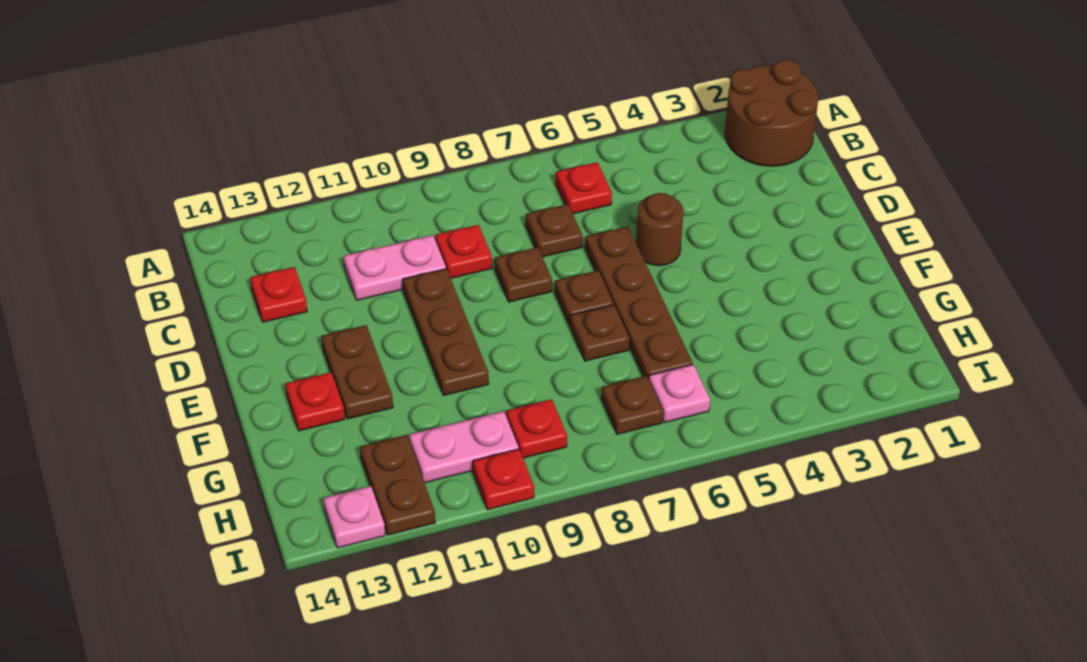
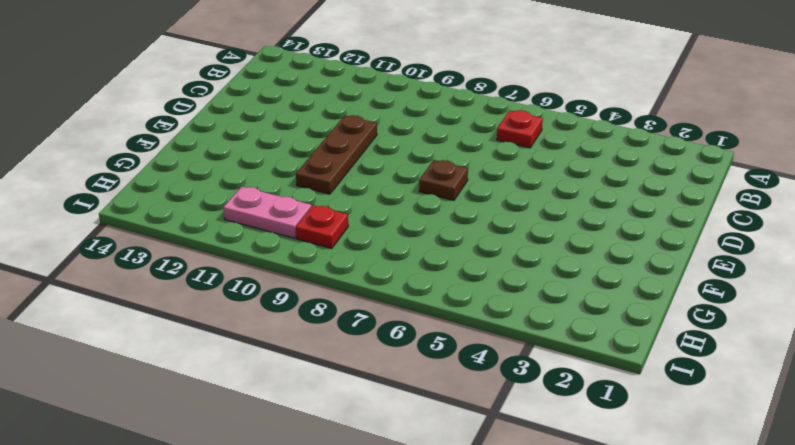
none -> brown 2x2 round brick [725,60,818,166]
none -> brown 1x1 plate [526,204,583,257]
none -> red 1x1 plate [435,225,492,278]

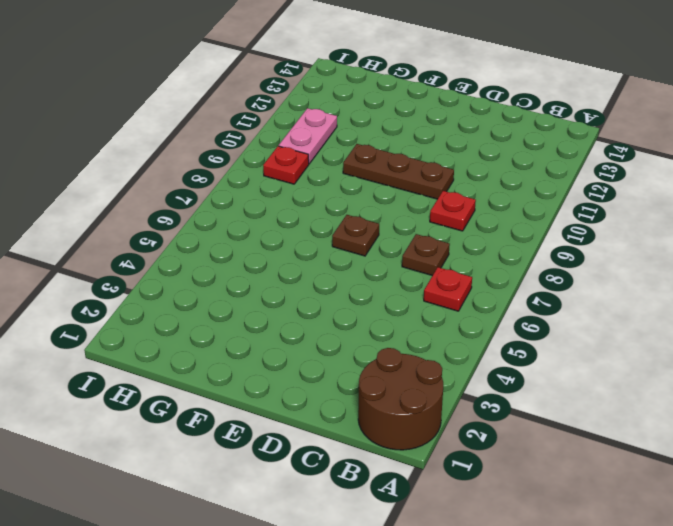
none -> pink 1x2 plate [344,235,446,300]
none -> red 1x1 plate [250,267,307,322]
none -> brown 1x1 round brick [636,193,683,266]

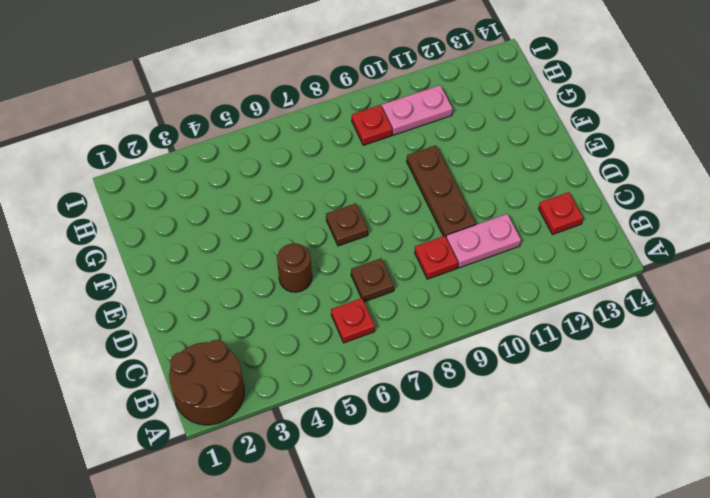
none -> brown 1x4 plate [585,226,693,379]
none -> brown 1x1 plate [495,247,552,302]
none -> brown 1x2 plate [321,325,393,419]

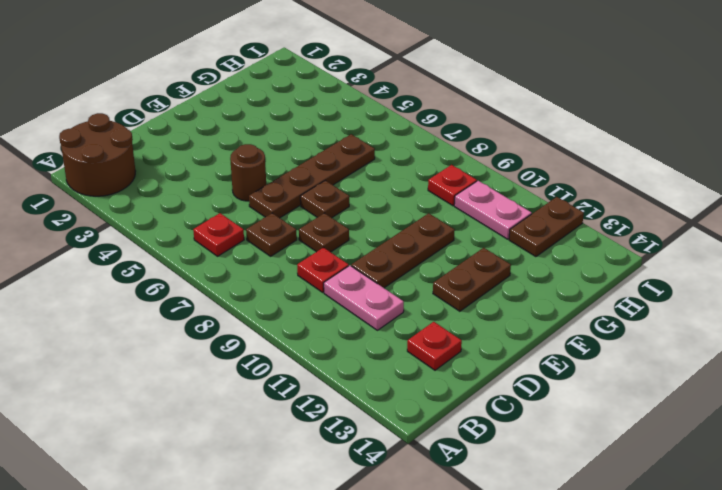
none -> brown 1x1 plate [570,305,629,361]
none -> red 1x1 plate [286,373,345,431]
none -> pink 1x1 plate [649,365,710,423]

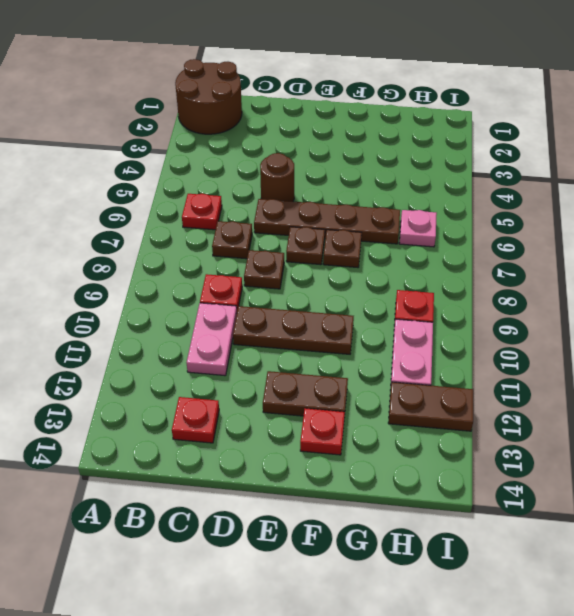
none -> brown 1x1 plate [601,376,663,434]
none -> red 1x1 plate [473,449,534,510]
none -> pink 1x1 plate [323,486,385,548]

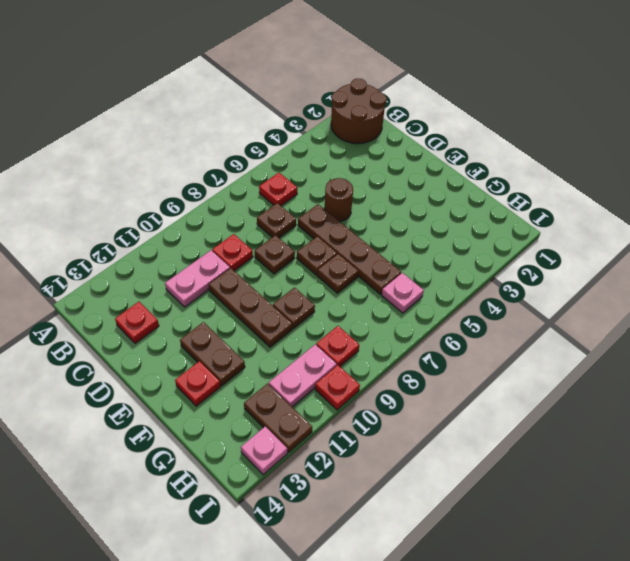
brown 1x1 plate [273,288,315,329] -> brown 1x1 plate moved to [601,376,663,434]

